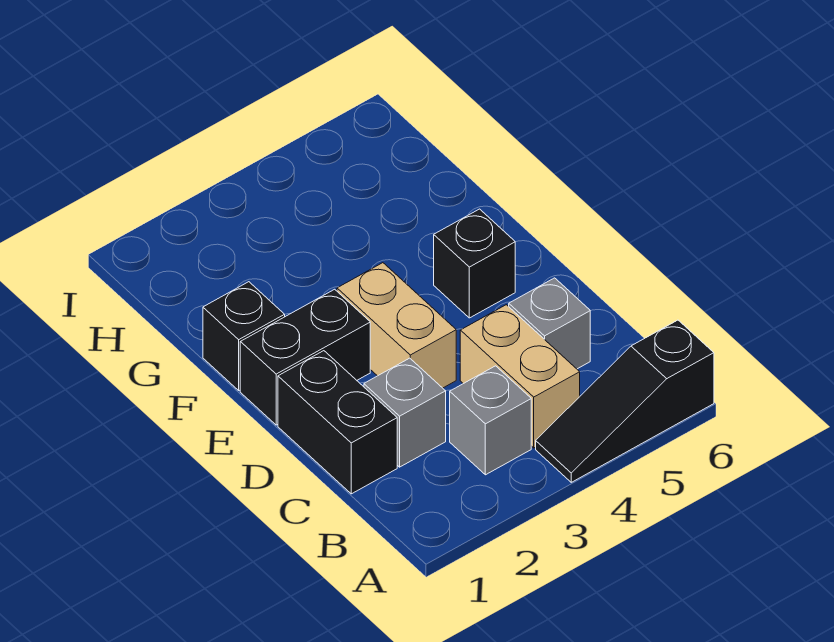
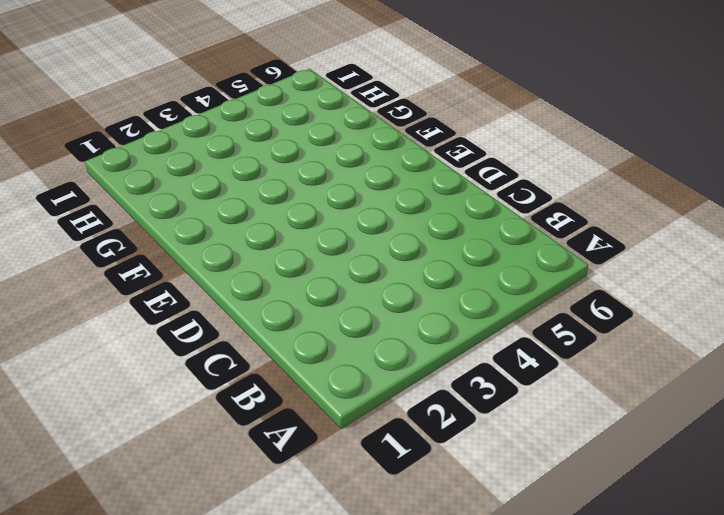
none -> black 1x3 slope [536,320,714,482]
none -> grey 1x1 brick [450,366,531,475]

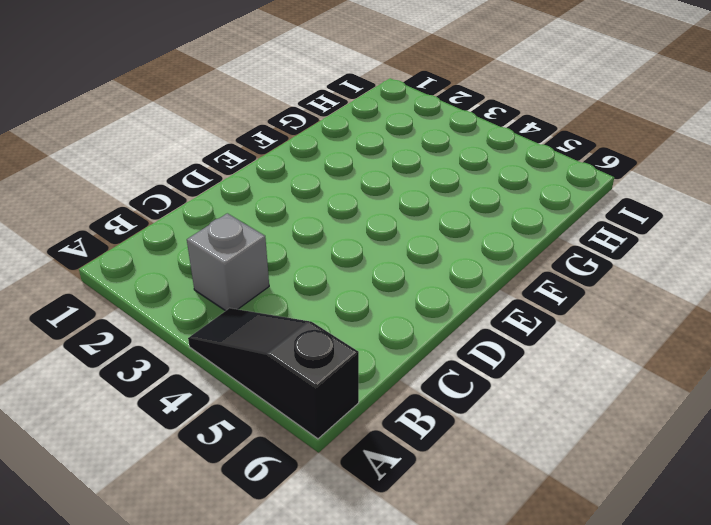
none -> tan 1x2 brick [460,305,580,448]
none -> black 1x2 brick [278,351,397,494]

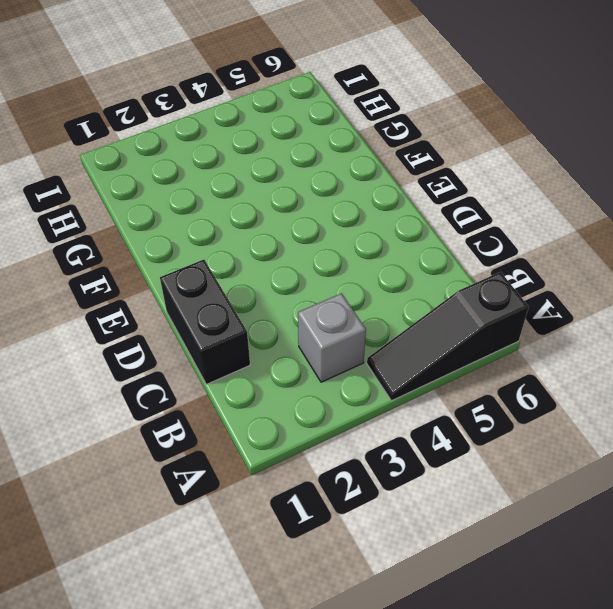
none -> tan 1x2 brick [460,305,580,448]
none -> grey 1x1 brick [364,358,446,467]

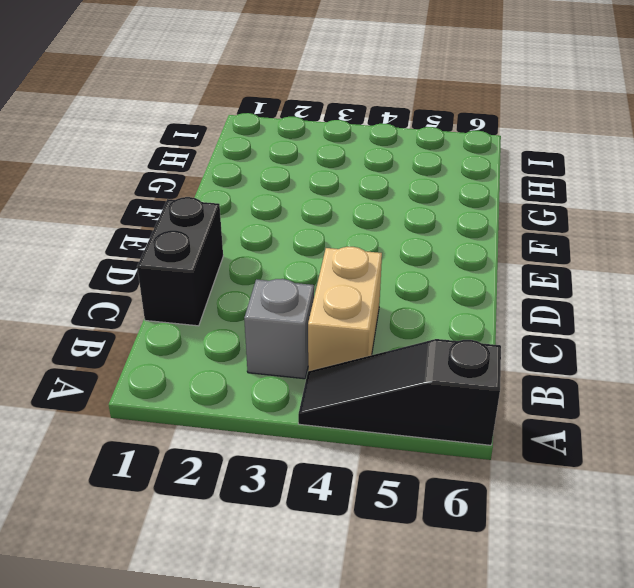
none -> grey 1x1 brick [364,358,446,467]
none -> grey 1x1 brick [509,278,590,369]

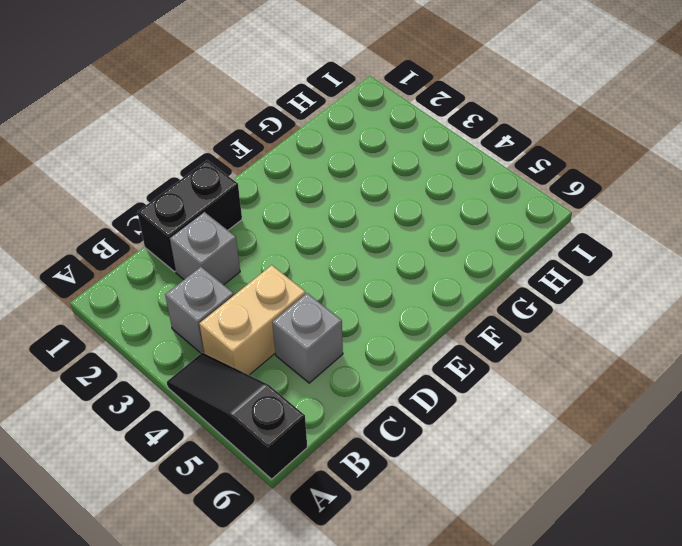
none -> tan 1x2 brick [337,263,456,388]
none -> black 1x2 brick [240,289,370,425]

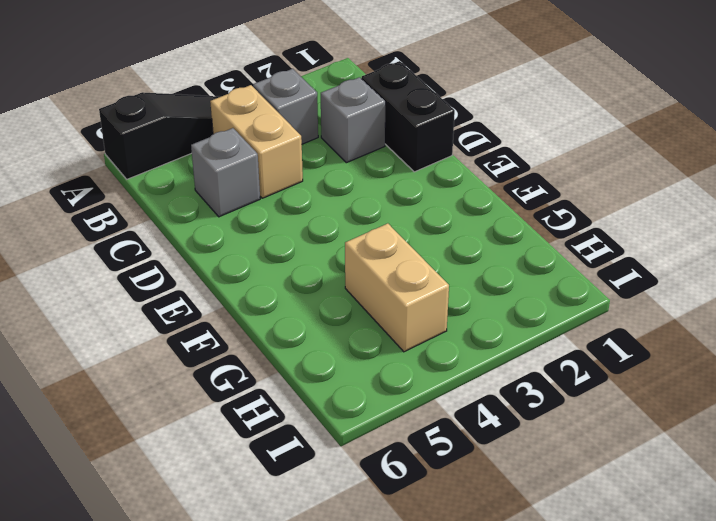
tan 1x2 brick [345,223,449,352] -> tan 1x2 brick moved to [337,263,456,388]
none -> black 1x2 brick [240,289,370,425]
none -> black 1x1 brick [434,209,515,318]

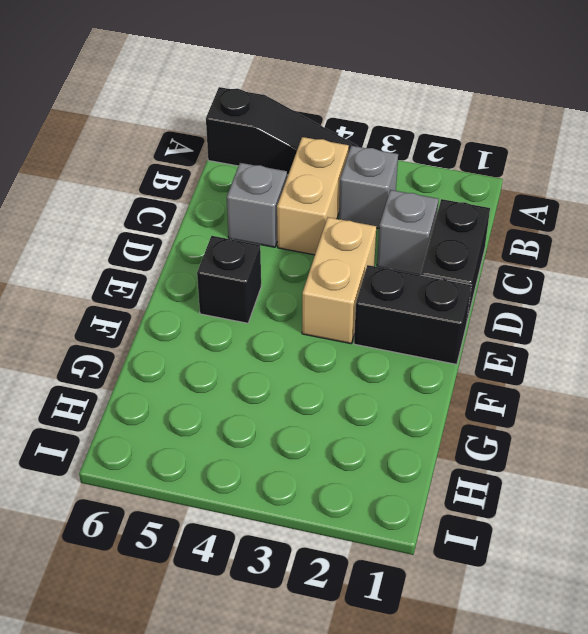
none -> black 1x1 brick [203,282,285,390]

